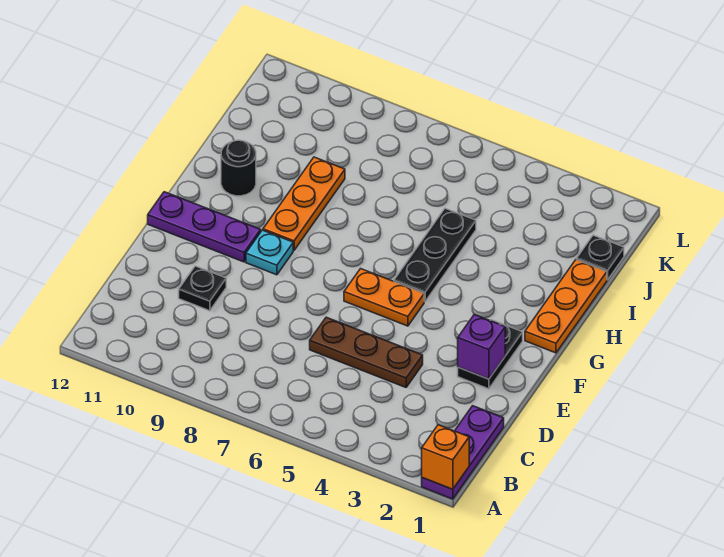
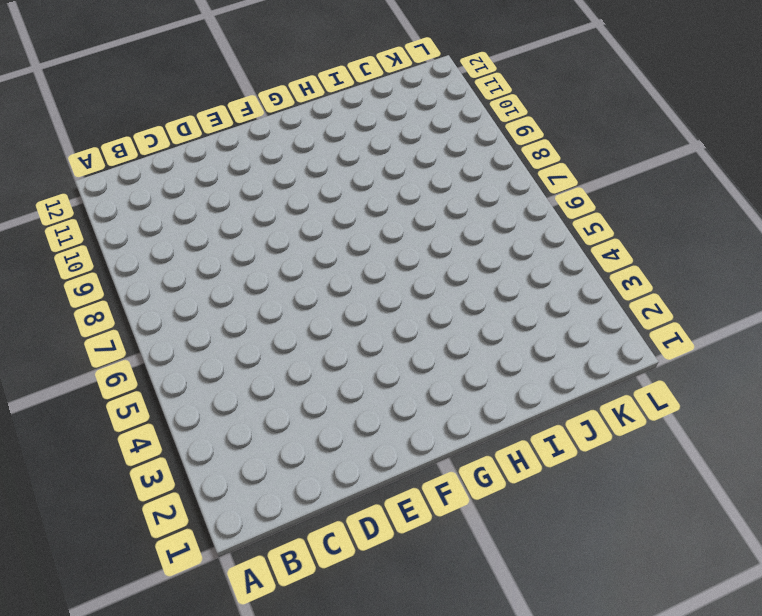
none -> purple 1x3 plate [422,406,504,499]
none -> brown 1x3 plate [310,317,423,387]
none -> black 1x1 plate [179,266,226,311]

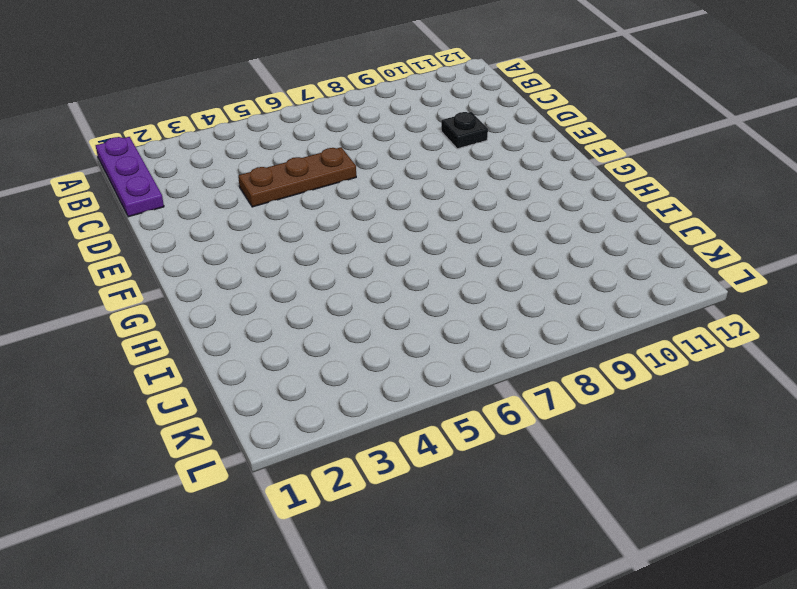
none -> black 1x2 plate [458,320,523,389]
none -> orange 1x2 plate [344,269,424,326]
none -> cyan 1x1 plate [246,230,293,275]

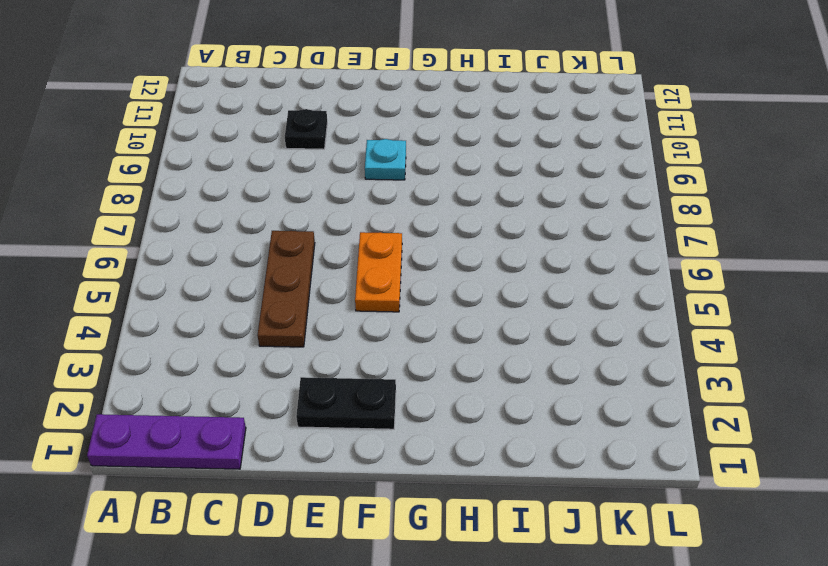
none -> purple 1x3 plate [148,192,261,262]
none -> orange 1x3 plate [525,260,607,353]
none -> black 1x3 plate [394,208,476,302]

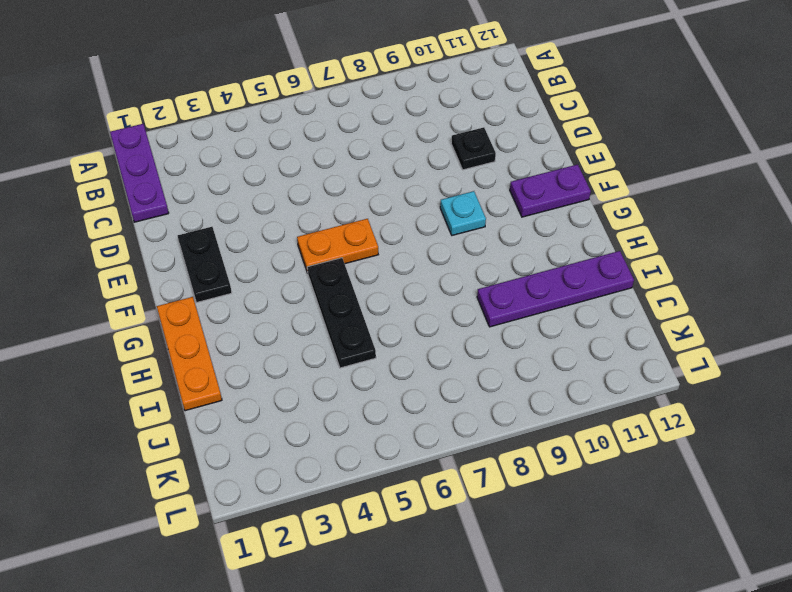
purple 1x2 plate [510,164,591,217] -> purple 1x3 plate [148,192,261,262]
purple 1x4 plate [477,251,634,327] -> orange 1x3 plate [263,157,345,250]
none -> brown 1x3 plate [310,317,423,387]
none -> black 1x1 round brick [221,140,256,196]
none -> black 1x1 plate [577,235,624,280]

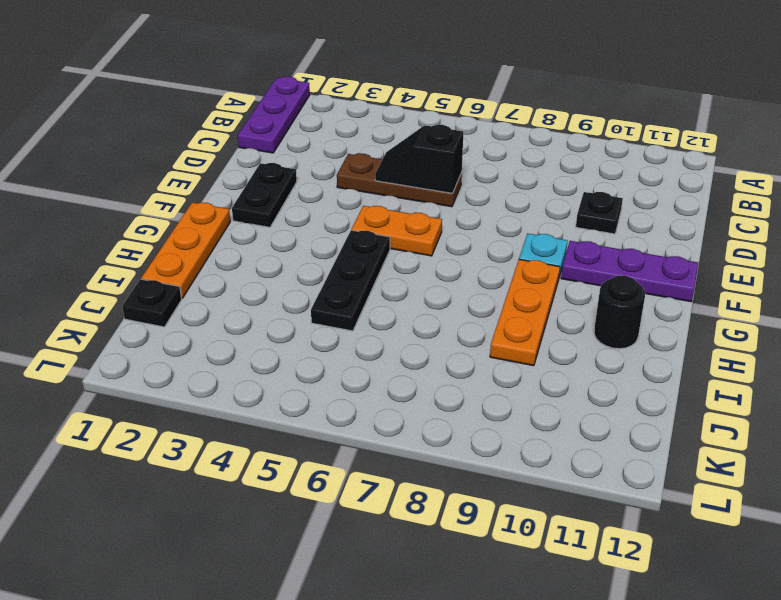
black 1x2 slope [375,125,464,193] -> none
none -> orange 1x1 brick [422,425,469,489]
none -> purple 1x1 brick [458,315,505,379]

